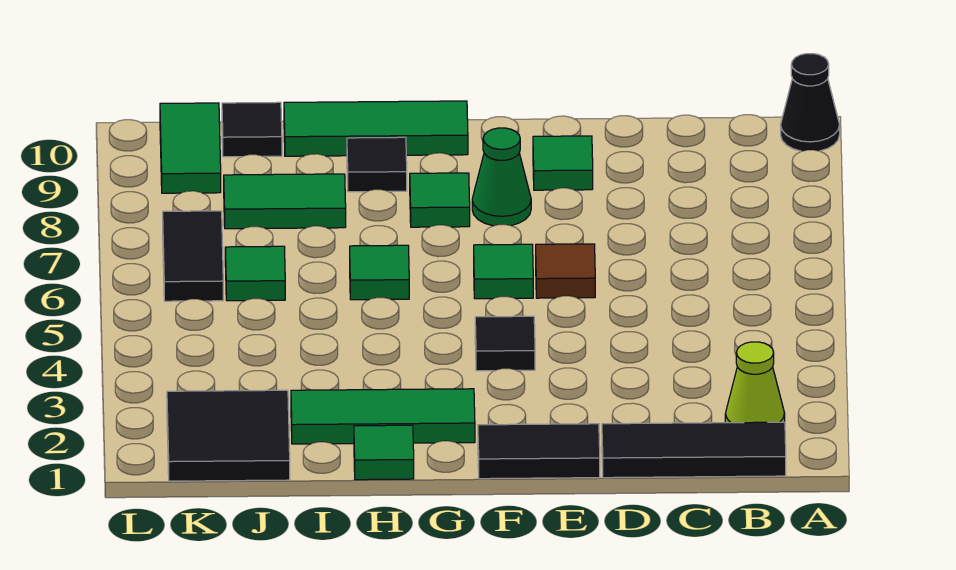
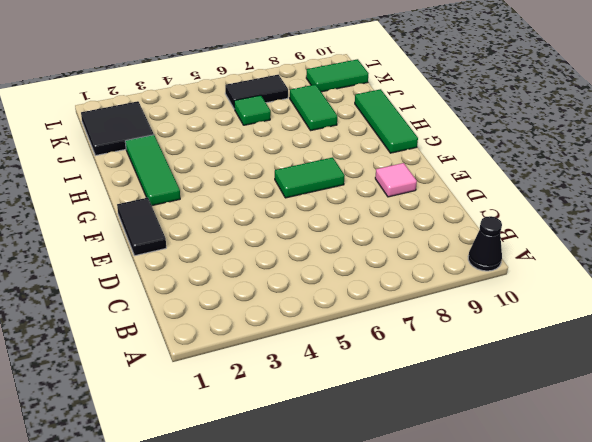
pink 1x1 tile [375,163,417,197] -> green 1x1 tile [533,136,593,190]
green 1x2 tile [275,157,345,198] -> green 1x1 tile [474,244,533,299]
none -> black 1x3 tile [602,422,786,478]
none -> lime 1x1 cone [725,342,785,423]
none -> brown 1x1 tile [536,244,595,298]

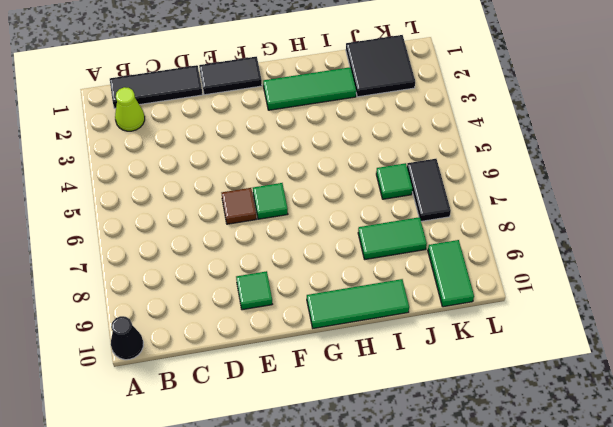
none -> black 1x1 tile [475,316,535,371]
none -> green 1x1 cone [472,128,531,226]
none -> green 1x1 tile [410,173,470,227]

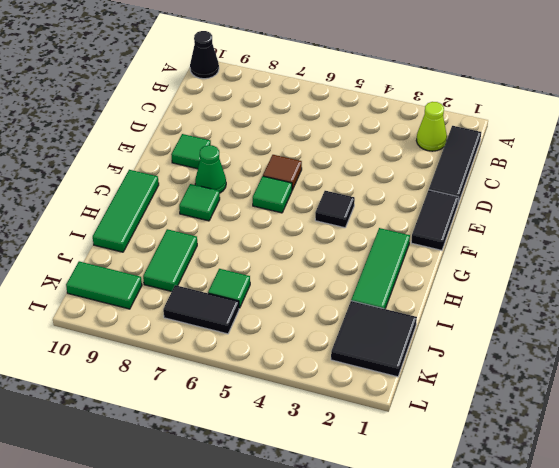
none -> green 1x1 tile [354,425,414,480]
none -> green 1x1 tile [350,245,409,300]
none -> black 1x1 tile [347,137,407,192]

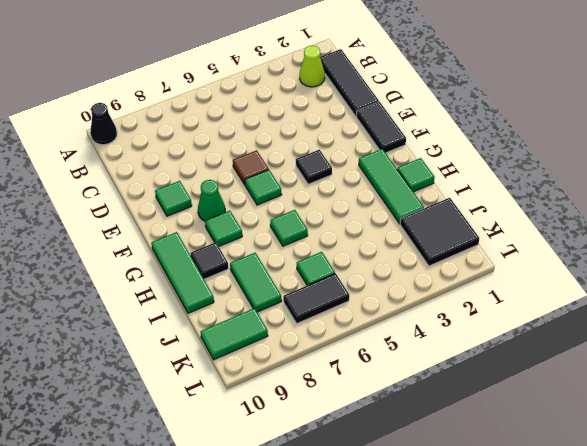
none -> black 1x1 tile [222,102,282,157]

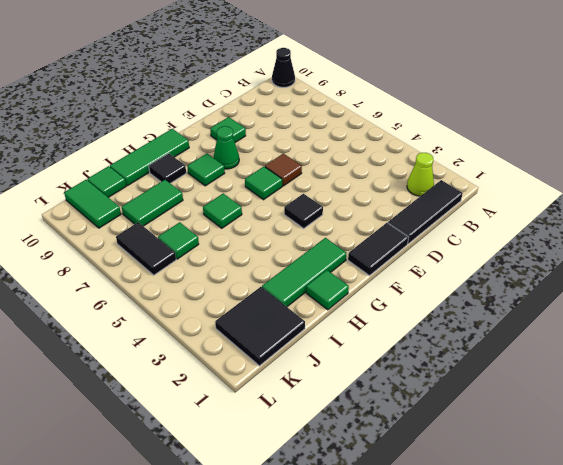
green 1x1 tile [87,166,126,197] -> black 1x1 tile [222,102,282,157]

